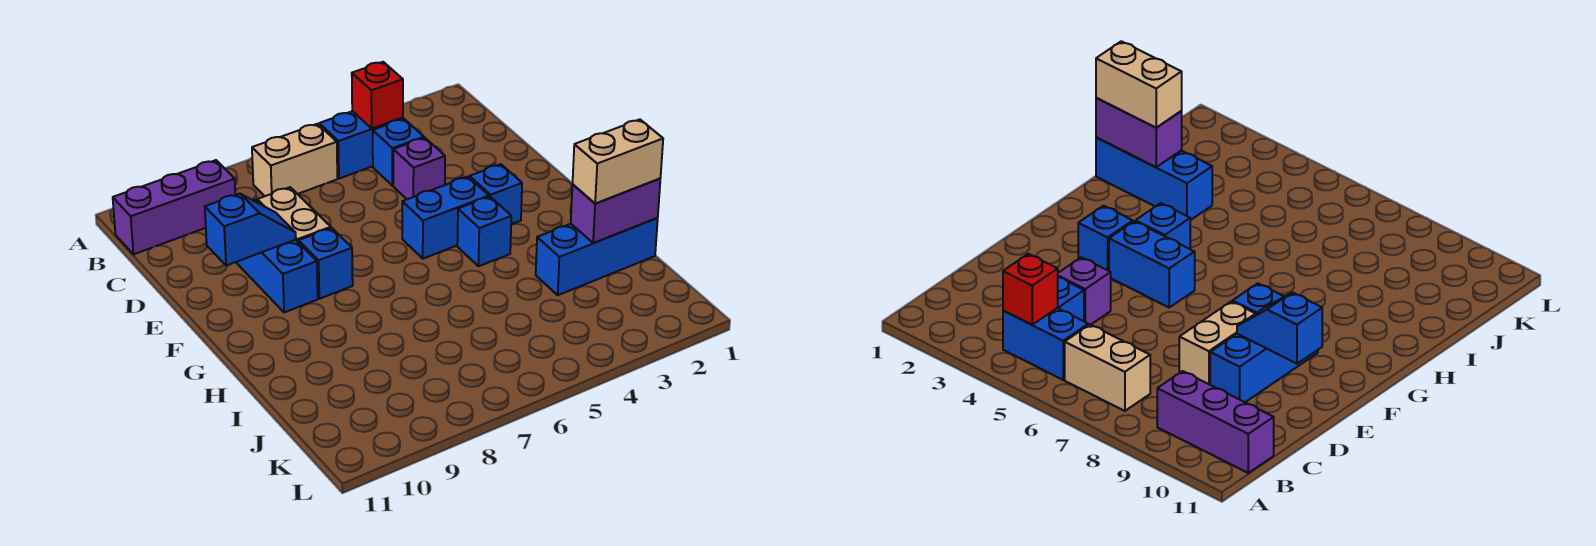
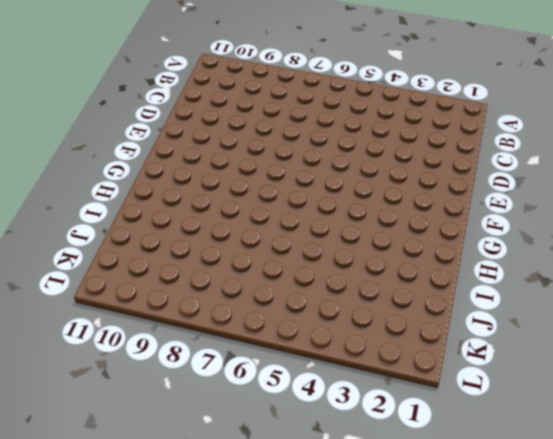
none -> blue 1x2 brick [319,111,403,179]
none -> tan 1x2 brick [252,124,337,196]
none -> purple 1x3 brick [113,160,235,254]

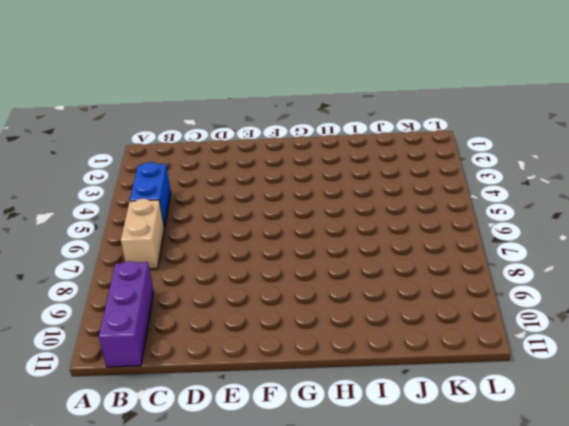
none -> blue 1x1 brick [373,119,424,186]
none -> purple 1x1 brick [393,138,445,199]
none -> tan 1x2 brick [257,187,331,242]

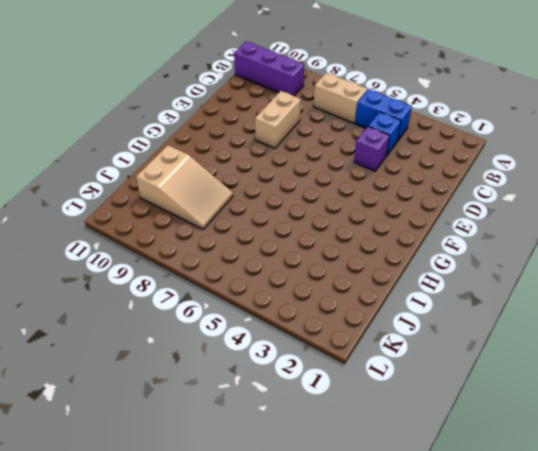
tan 2x3 slope [136,145,233,229] -> none
none -> blue 1x3 brick [236,200,318,312]
none -> blue 1x1 brick [469,164,522,224]
none -> blue 1x2 brick [402,177,489,259]

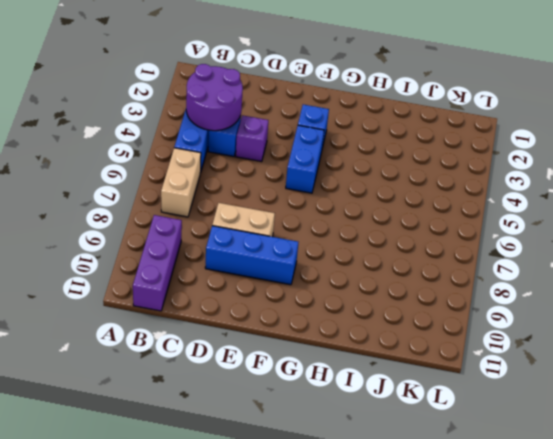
purple 2x2 round brick [186,64,243,131] -> red 1x1 brick [352,62,403,129]
none -> blue 1x1 brick [298,228,353,299]
none -> blue 1x1 brick [457,197,512,266]
none -> blue 1x3 brick [536,218,658,295]

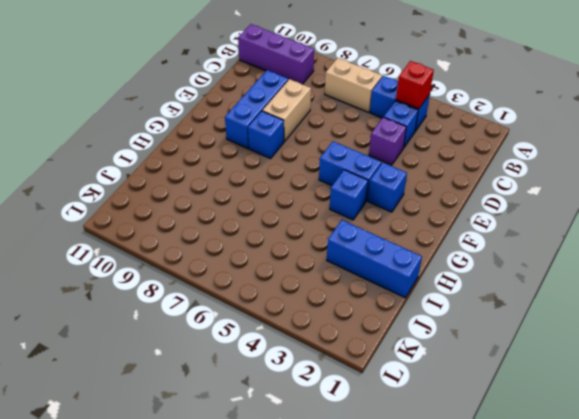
none -> blue 1x2 slope [205,194,296,266]
none -> purple 1x2 brick [571,179,660,243]
none -> tan 1x2 brick [573,119,663,204]

